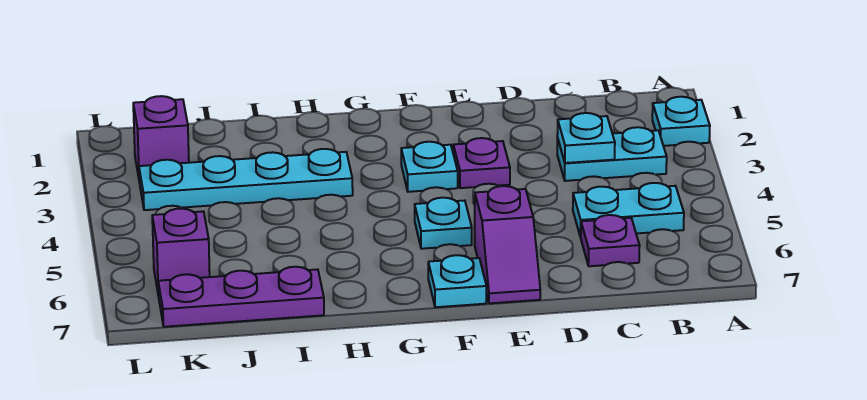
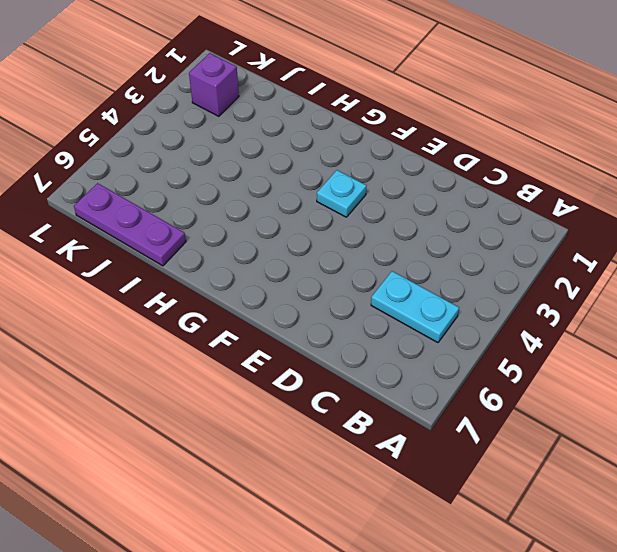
none -> cyan 1x1 plate [652,97,710,146]
none -> cyan 1x2 plate [557,127,667,181]
none -> purple 1x1 plate [581,215,640,266]

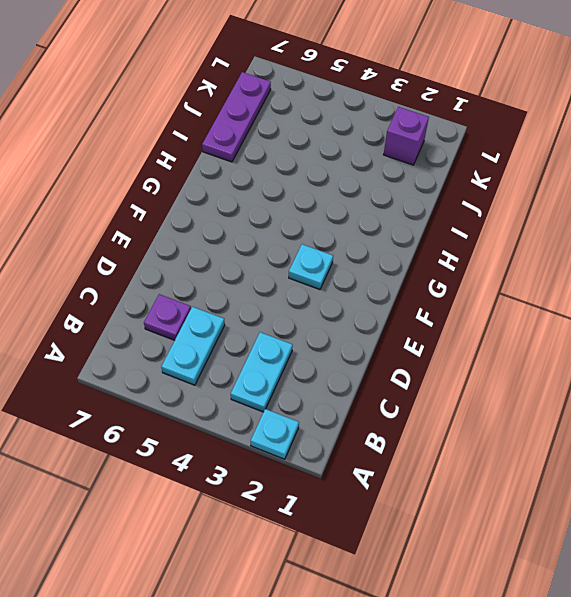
none -> purple 1x1 plate [453,138,510,188]
none -> purple 1x2 slope [475,186,540,303]
none -> cyan 1x1 plate [415,198,472,249]

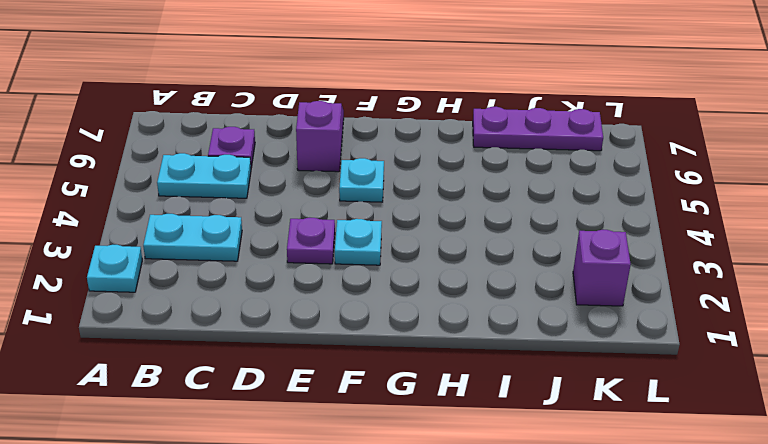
none -> cyan 1x1 plate [428,255,486,307]
none -> cyan 1x4 plate [139,149,353,210]
none -> purple 1x1 brick [152,209,210,296]

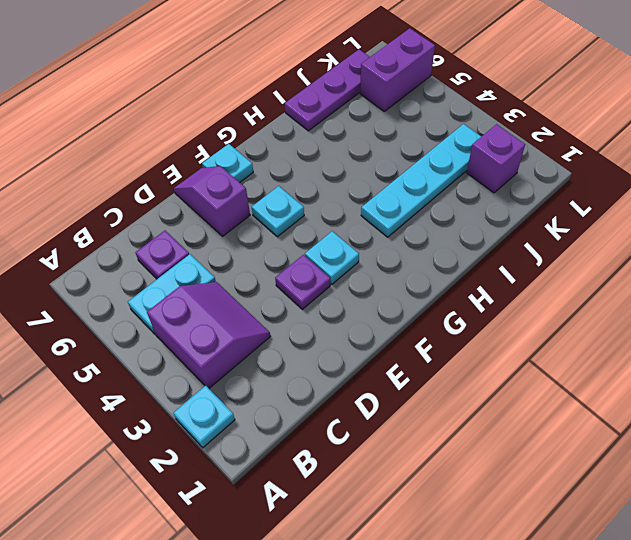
purple 2x2 slope [147,282,271,388] -> cyan 1x2 plate [557,127,667,181]
purple 1x2 brick [360,28,435,111] -> purple 1x1 brick [152,209,210,296]
none -> cyan 1x1 plate [557,113,615,163]

